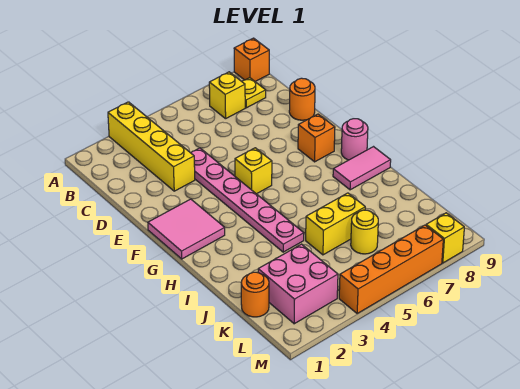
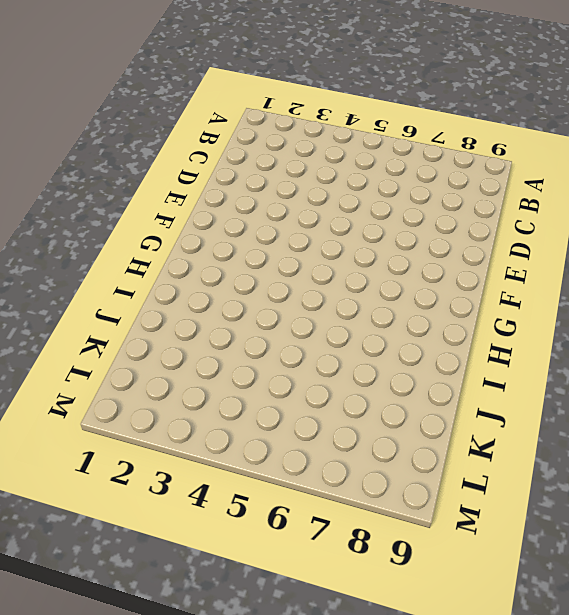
none -> yellow 1x4 brick [108,102,195,191]
none -> orange 1x1 brick [234,38,269,81]
none -> yellow 1x1 brick [209,72,245,119]

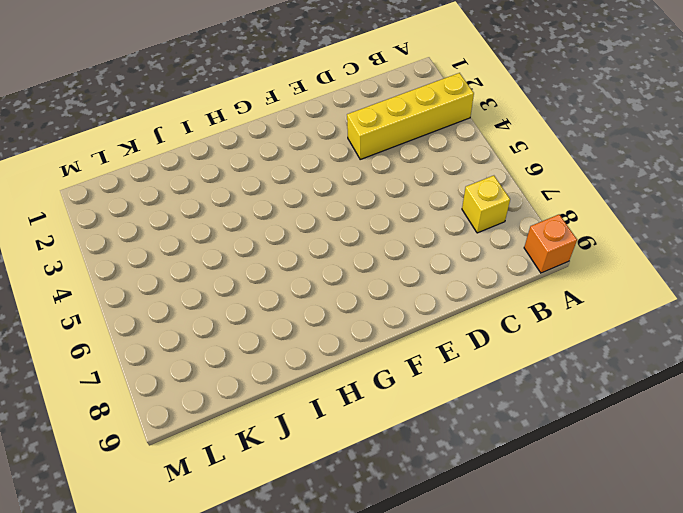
none -> yellow 1x1 plate [242,78,266,108]
none -> pink 1x6 plate [191,148,304,252]
none -> orange 1x1 round brick [289,78,315,120]

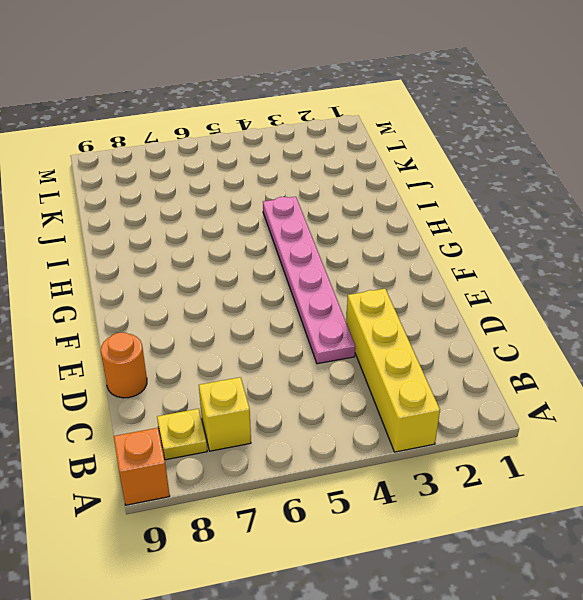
none -> pink 2x2 tile [148,199,225,259]
none -> yellow 1x1 brick [235,148,272,194]
none -> orange 1x1 brick [298,114,335,162]

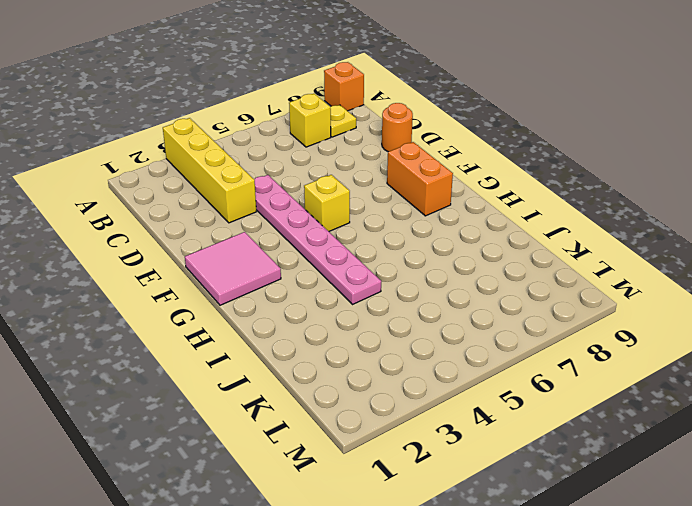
orange 1x2 brick [387,142,453,216] -> orange 1x1 brick [298,114,335,162]
none -> pink 1x1 round brick [341,119,368,160]
none -> pink 1x2 tile [333,147,391,190]
none -> yellow 1x2 brick [306,193,365,255]

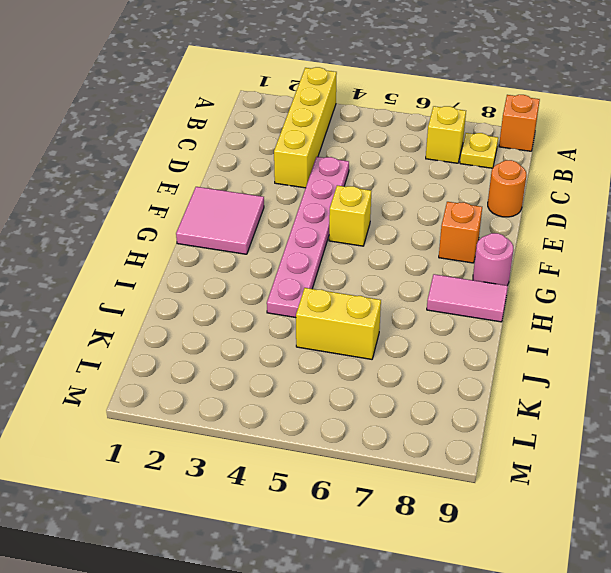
none -> orange 1x1 round brick [241,272,269,317]
none -> pink 2x2 brick [258,244,338,324]
none -> yellow 1x1 round brick [351,210,378,254]

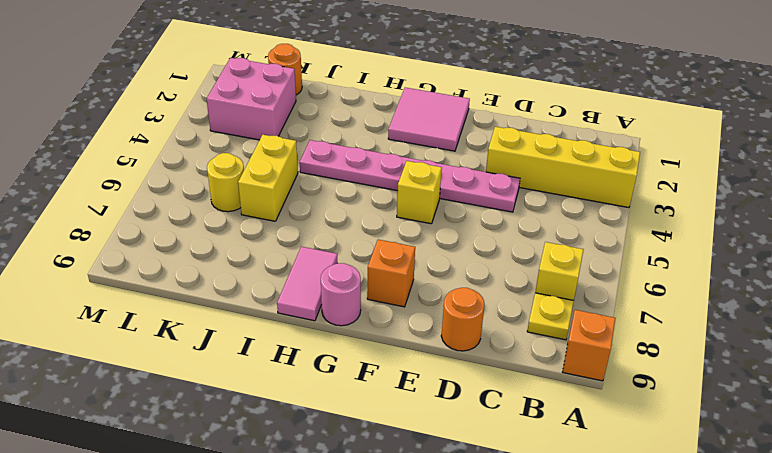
none -> orange 1x4 brick [339,225,443,313]
none -> yellow 1x1 brick [426,213,464,263]

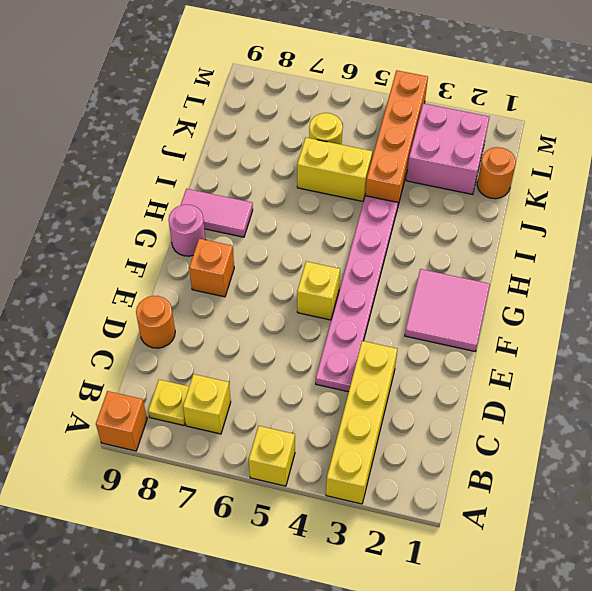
yellow 1x1 brick [249,426,295,486] -> yellow 1x1 brick moved to [426,213,464,263]
orange 1x4 brick [366,70,428,208] -> orange 1x4 brick turned to [339,225,443,313]

